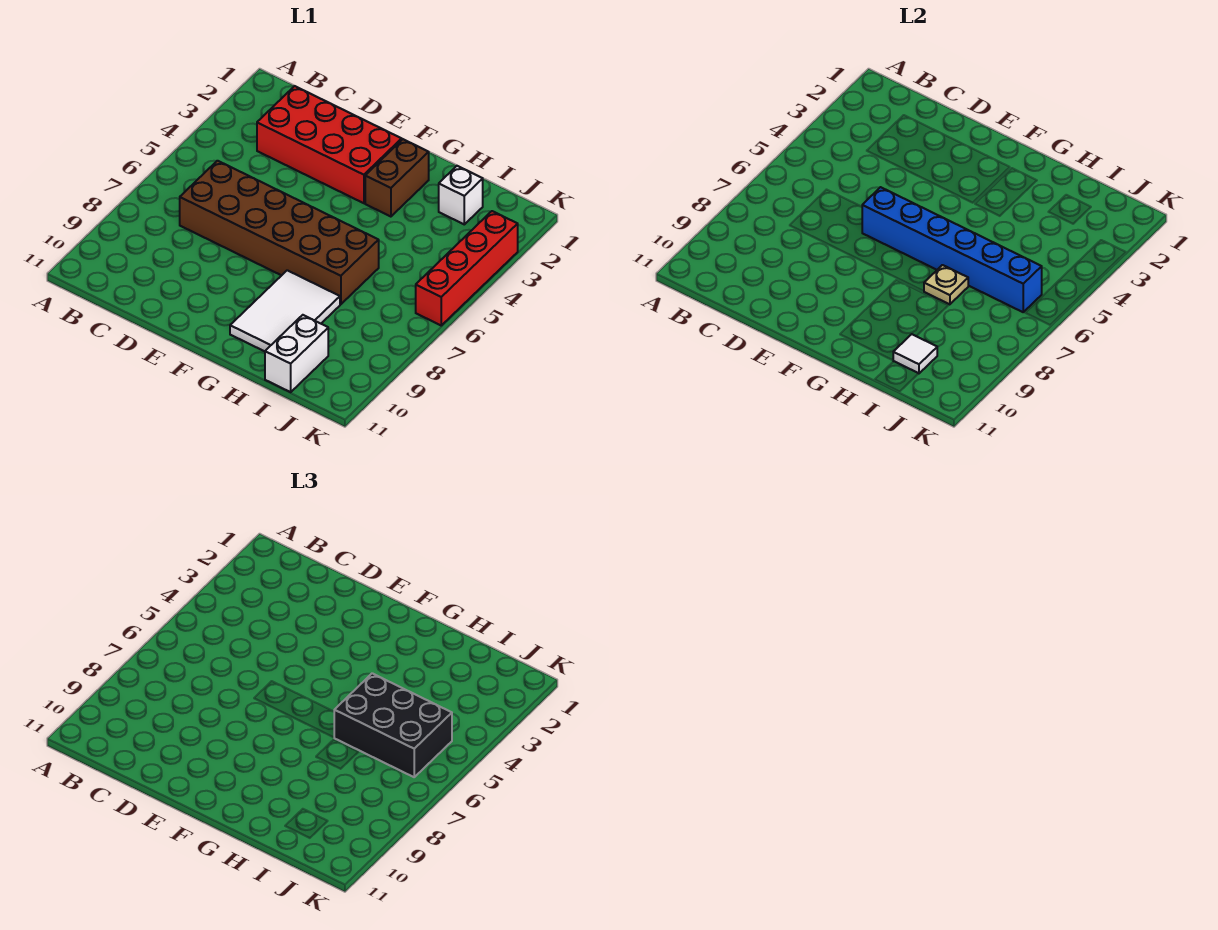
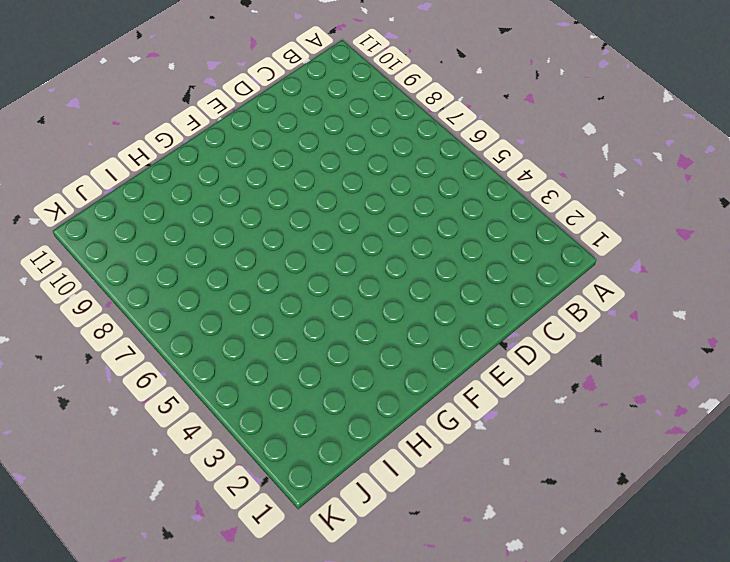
none -> red 2x4 brick [257,86,402,203]
none -> brown 2x6 brick [180,161,379,304]

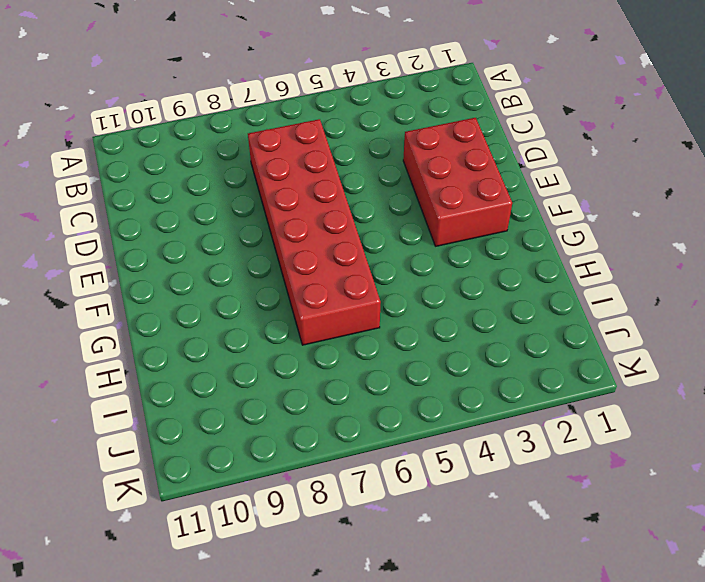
red 2x6 brick [248,119,381,345] -> brown 2x6 brick [180,161,379,304]
red 2x3 brick [403,118,512,246] -> red 2x4 brick [257,86,402,203]
none -> brown 1x2 brick [365,139,429,217]
none -> white 2x3 tile [230,270,340,351]

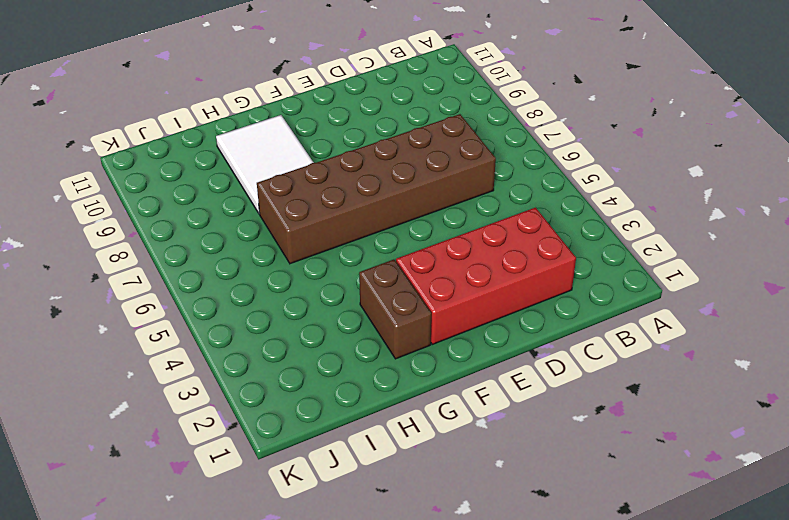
none -> white 1x1 brick [439,166,483,224]
none -> white 1x2 brick [265,315,328,392]

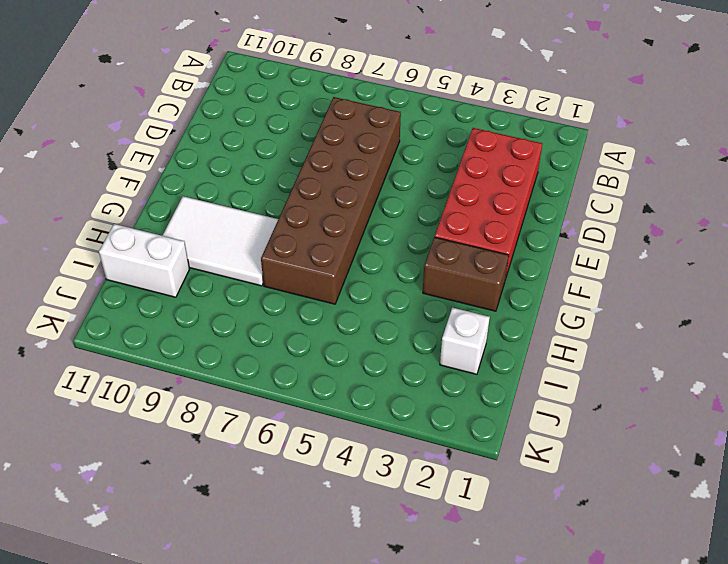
none -> red 1x4 brick [416,211,518,325]
none -> blue 1x6 brick [862,187,1042,312]

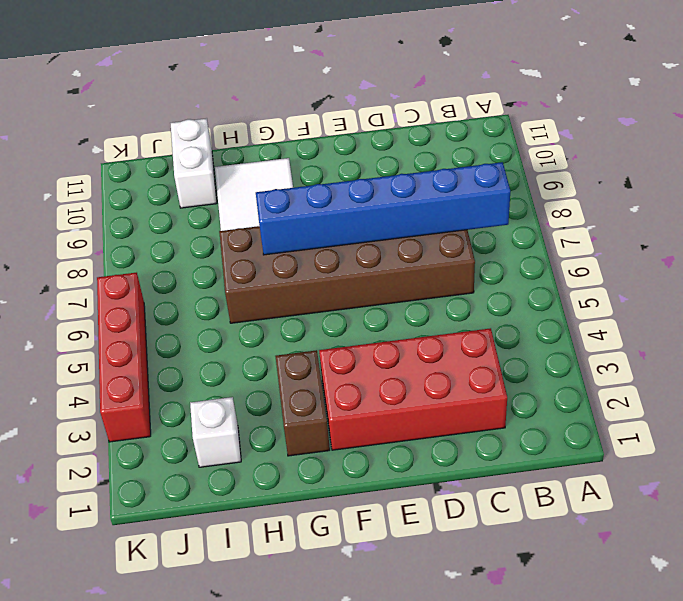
blue 1x6 brick [256,162,510,255] -> blue 1x6 brick moved to [862,187,1042,312]
none -> tan 1x1 plate [924,265,968,304]
none -> white 1x1 tile [893,334,937,374]

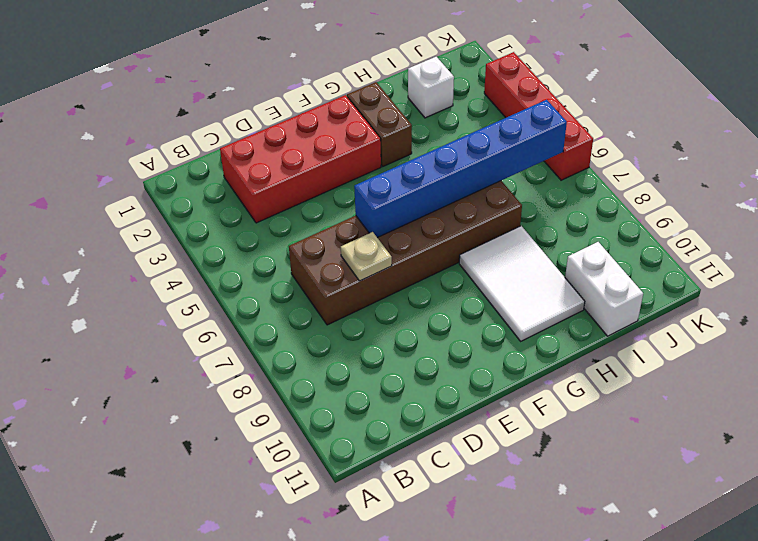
tan 1x1 plate [341,232,392,281] -> tan 1x1 plate moved to [924,265,968,304]
none -> white 1x1 tile [893,334,937,374]
none -> black 2x3 brick [334,673,452,777]

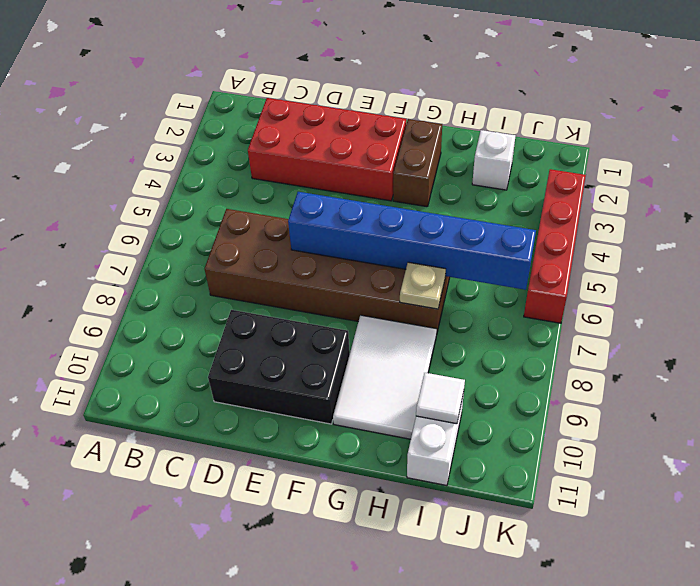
black 2x3 brick [208,310,350,424] -> black 2x3 brick moved to [334,673,452,777]

